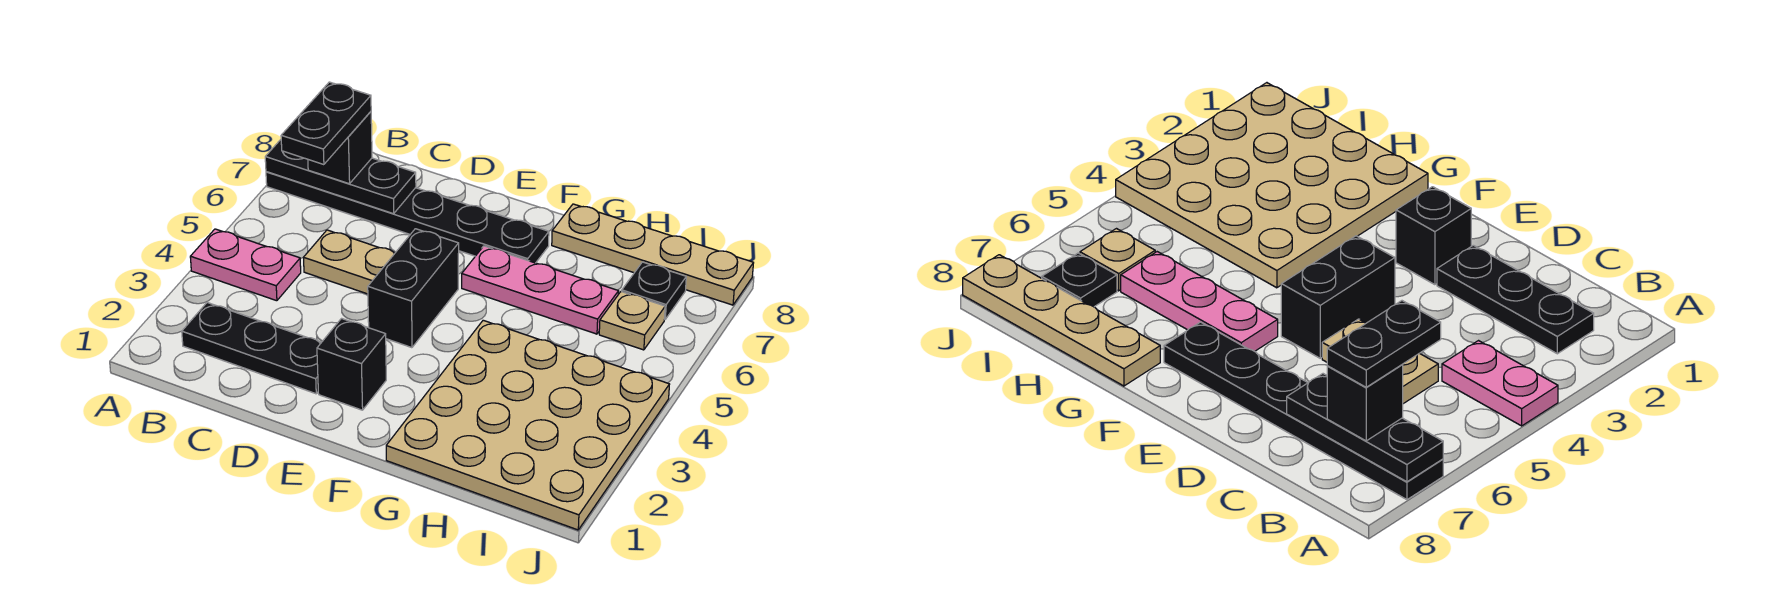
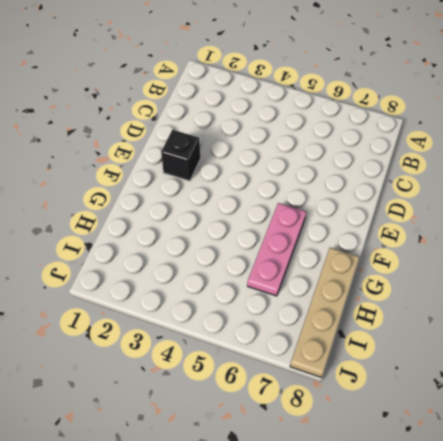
none -> pink 1x2 plate [190,229,301,301]
none -> black 1x6 plate [266,172,549,263]
none -> black 1x3 plate [182,303,321,394]

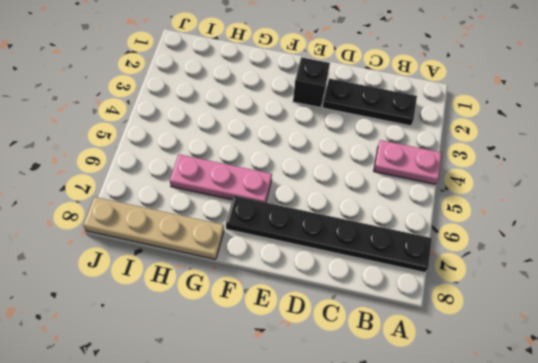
none -> tan 1x2 plate [304,230,395,294]
none -> black 1x2 brick [368,229,459,348]
none -> tan 4x4 plate [386,320,670,530]

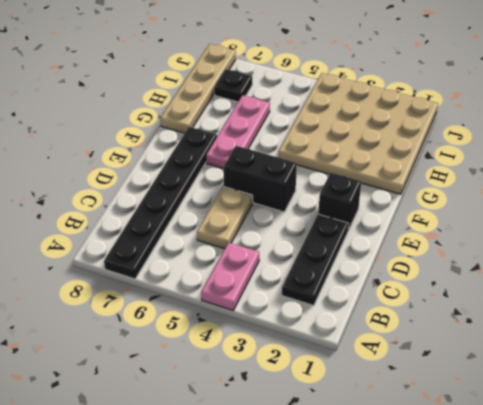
none -> tan 1x1 plate [599,291,665,350]
none -> black 1x3 plate [265,140,416,214]
none -> black 1x1 brick [308,112,372,184]

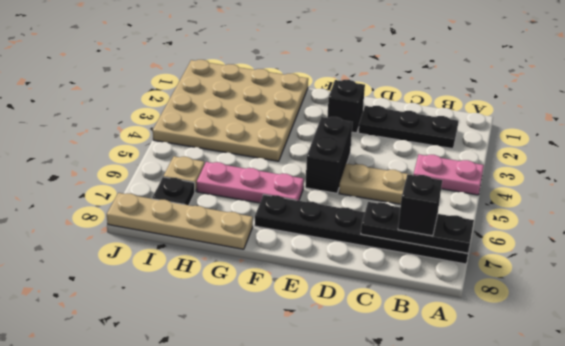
none -> black 1x2 plate [281,82,371,165]

